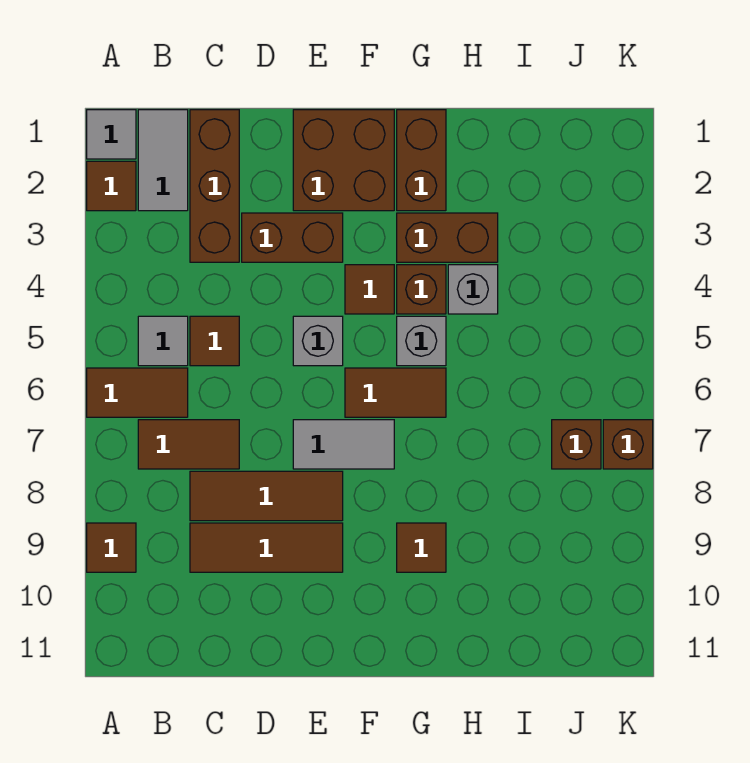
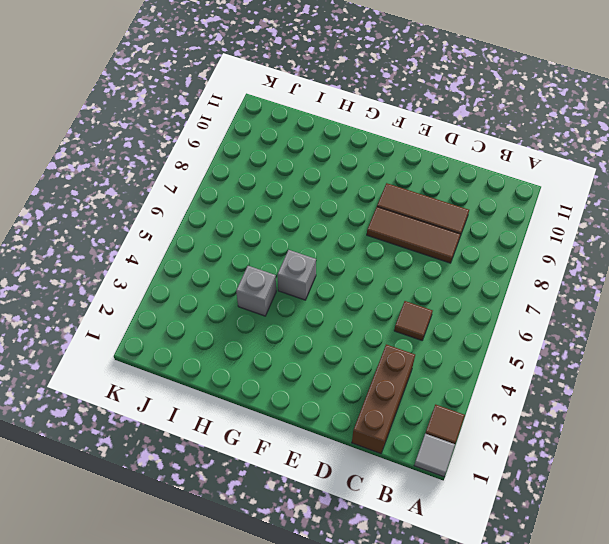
none -> brown 1x2 tile [87,368,188,417]
none -> brown 1x1 tile [87,523,136,572]
none -> grey 1x2 tile [138,110,188,211]

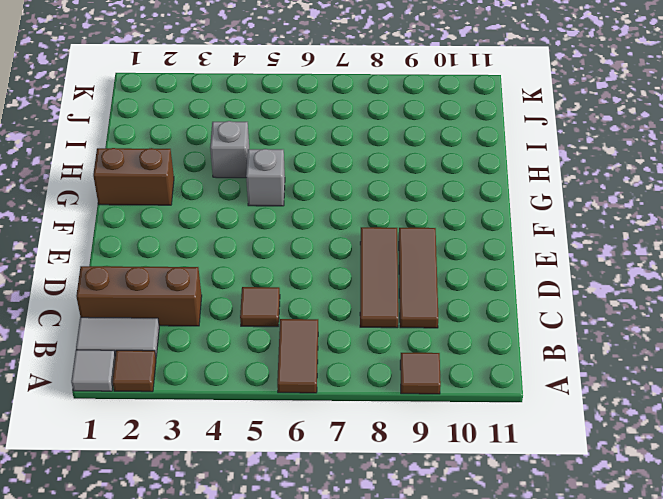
none -> grey 1x1 tile [138,316,188,366]
none -> brown 1x2 tile [138,420,239,469]
none -> brown 1x2 brick [242,213,343,262]

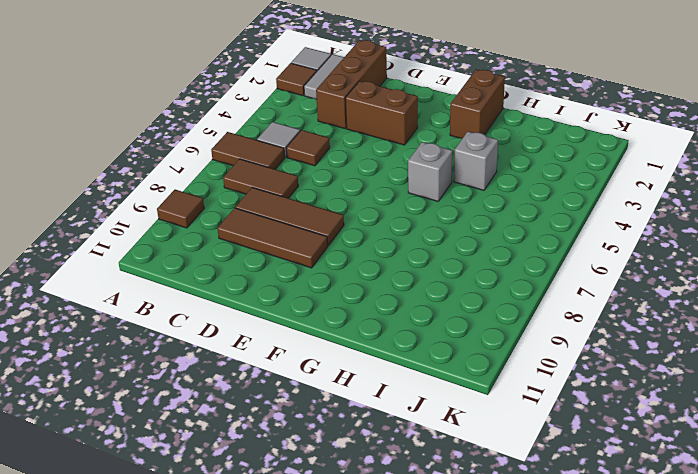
none -> brown 2x2 brick [293,110,394,211]
none -> grey 1x1 brick [293,316,343,366]
none -> grey 1x2 tile [293,420,394,469]

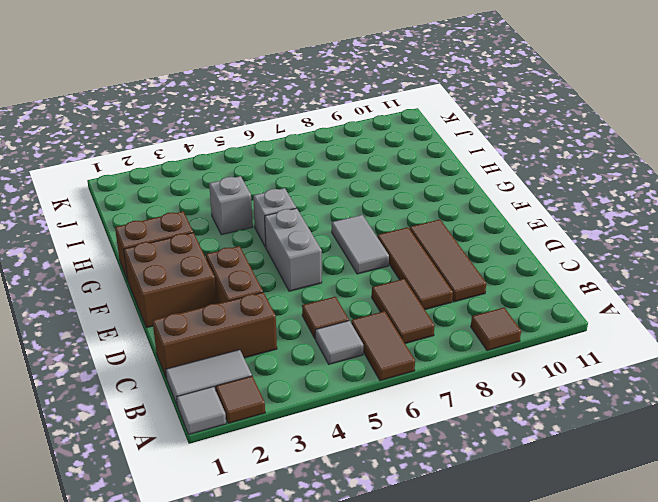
grey 1x2 brick [265,208,322,291] -> grey 1x1 brick [293,316,343,366]
none -> brown 1x1 tile [345,265,394,314]
none -> brown 1x2 tile [345,368,446,417]
none -> brown 1x2 brick [397,213,498,262]

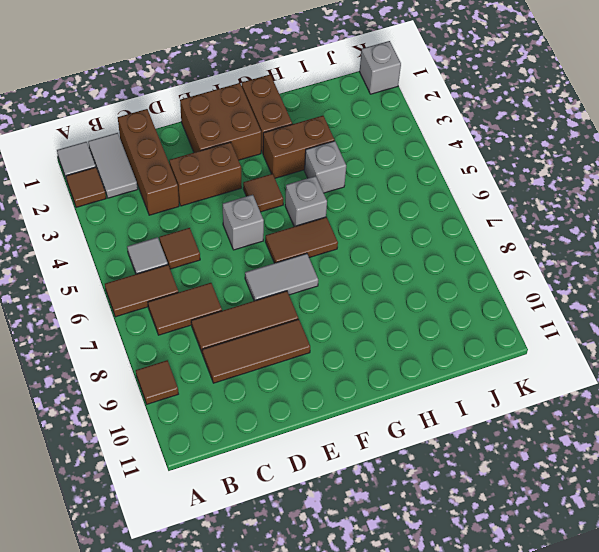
grey 1x1 brick [360,41,401,94] -> none
none -> brown 1x1 brick [397,265,446,314]
none -> brown 1x1 tile [397,523,446,572]
none -> brown 1x1 brick [552,420,601,469]

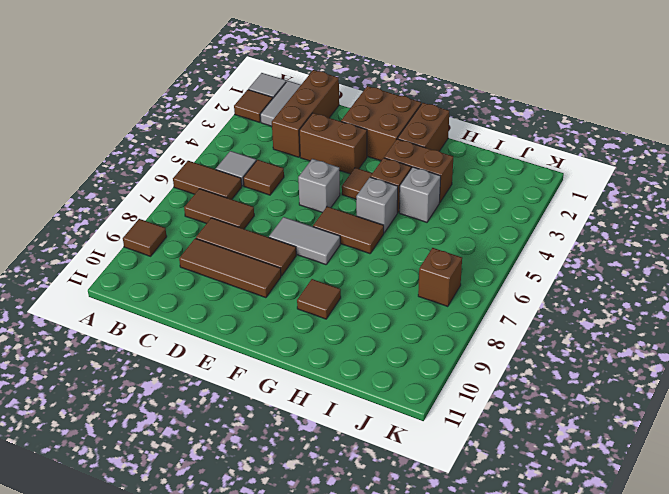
none -> brown 1x1 brick [603,420,653,469]

